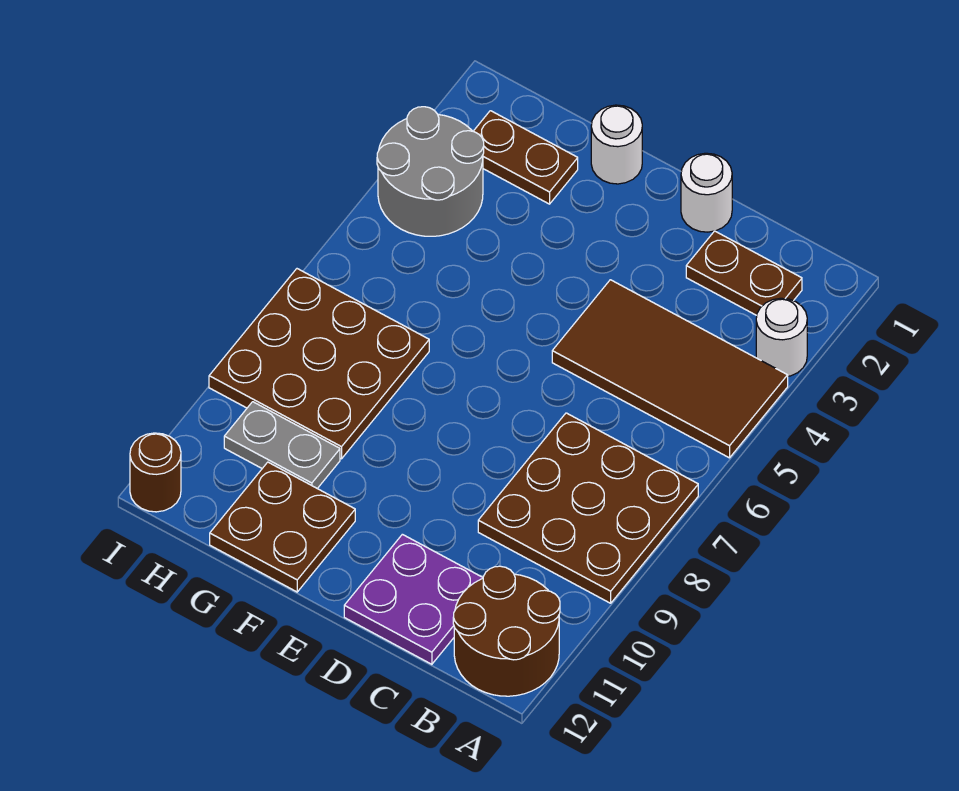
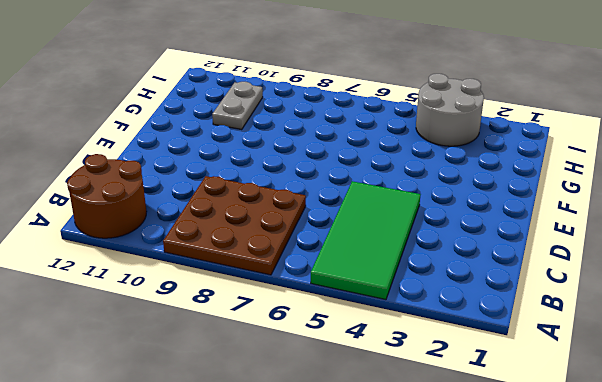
green 2x4 tile [311,181,420,300] -> brown 2x4 tile [552,280,788,458]
none -> white 1x1 round brick [756,298,807,376]
none -> brown 1x2 plate [686,231,802,315]
none -> purple 2x2 plate [344,534,483,664]

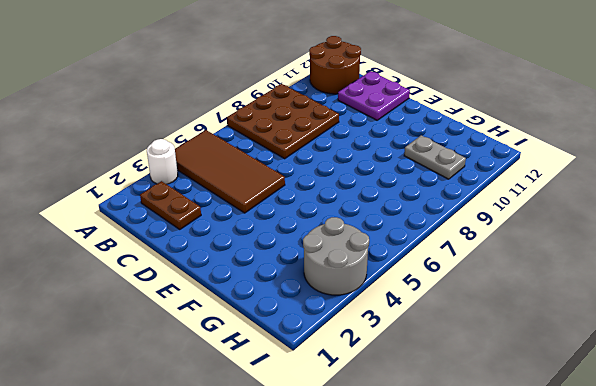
none -> white 1x1 round brick [681,153,732,232]
none -> white 1x1 round brick [591,105,642,184]
none -> brown 2x2 plate [210,462,355,592]

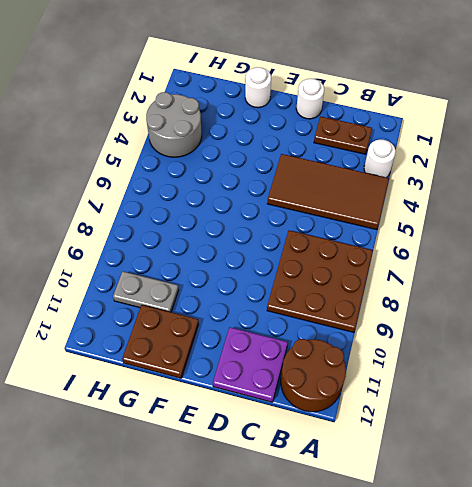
none -> brown 1x2 plate [473,111,578,204]
none -> brown 3x3 plate [209,269,429,459]
none -> brown 1x1 round brick [130,433,181,512]

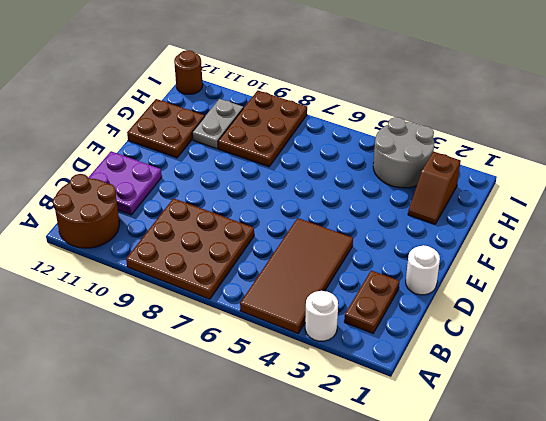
brown 1x2 slope [408,151,461,224] -> brown 1x2 plate [473,111,578,204]
brown 2x3 plate [218,91,307,167] -> brown 3x3 plate [209,269,429,459]
none -> white 1x1 round brick [591,105,642,184]

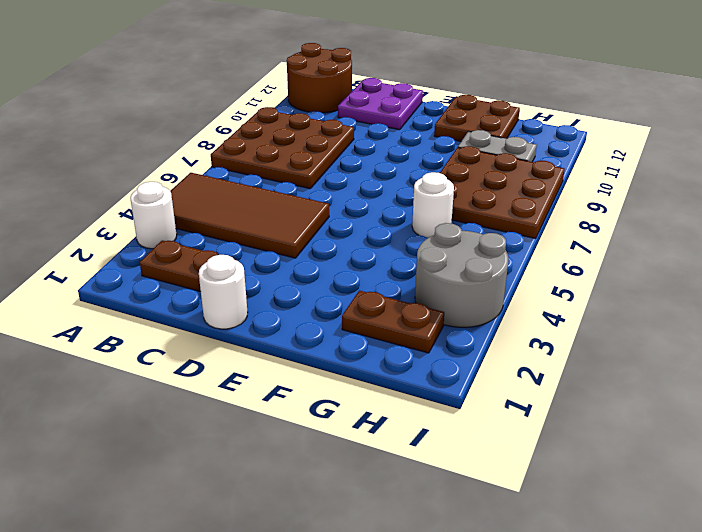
white 1x1 round brick [412,172,454,238] -> white 1x1 round brick moved to [591,105,642,184]
none -> brown 1x1 round brick [130,433,181,512]

